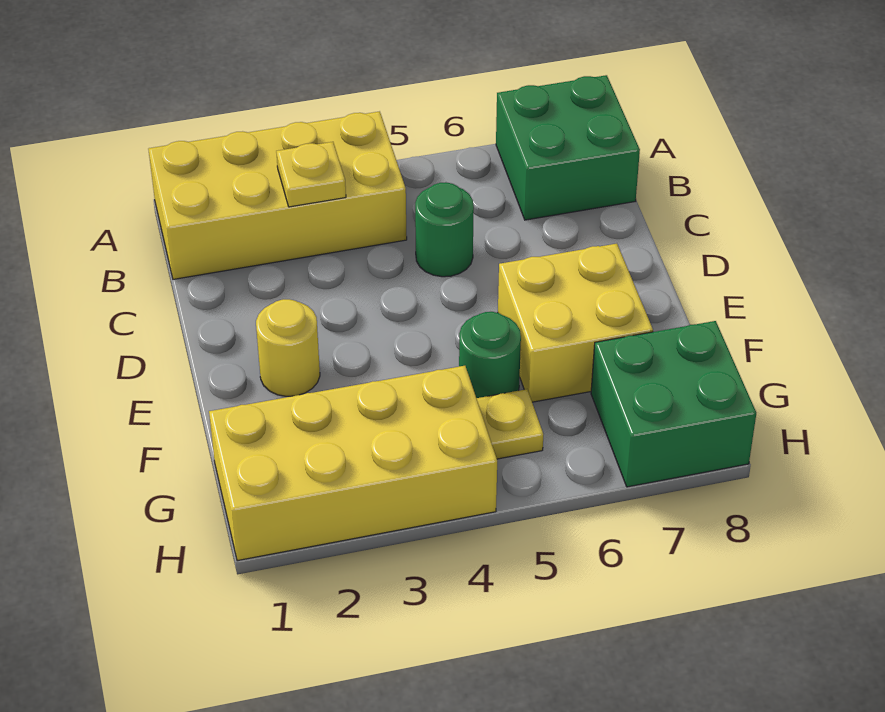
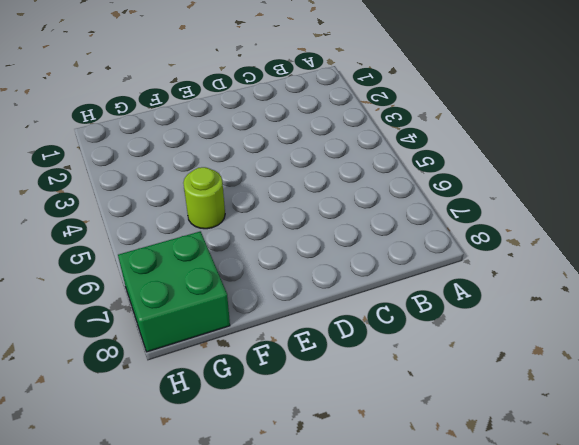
lime 1x1 round brick [183,167,225,229] -> green 1x1 round brick [459,312,521,398]
none -> yellow 2x4 brick [148,111,407,279]
none -> green 2x2 brick [496,75,640,220]

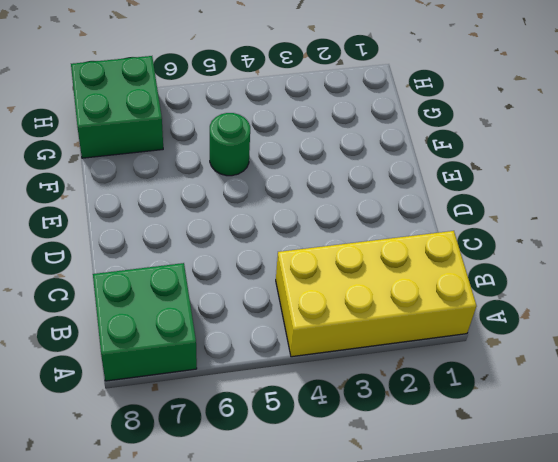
none -> green 1x1 round brick [415,182,474,277]
none -> yellow 1x1 round brick [256,299,320,396]

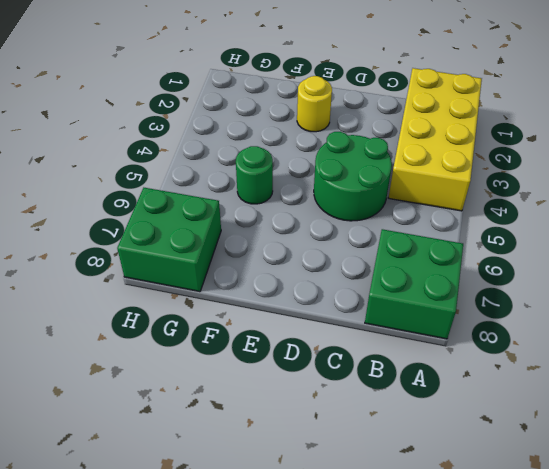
green 2x2 round brick [314,132,392,221] -> green 1x1 round brick [415,182,474,277]
none -> yellow 2x2 brick [498,244,653,402]
none -> yellow 2x4 brick [209,366,497,561]

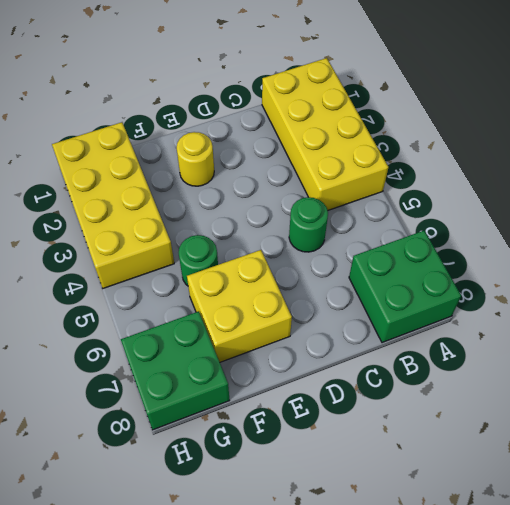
none -> yellow 1x1 plate [477,389,543,459]
none -> yellow 1x1 plate [276,142,346,207]

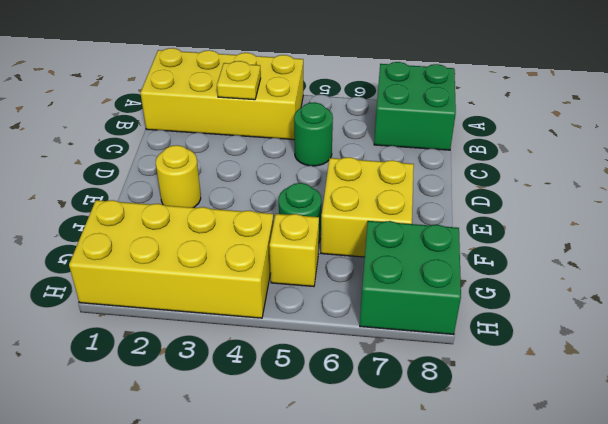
yellow 1x1 brick [269,214,319,286] -> yellow 1x1 plate [477,389,543,459]

